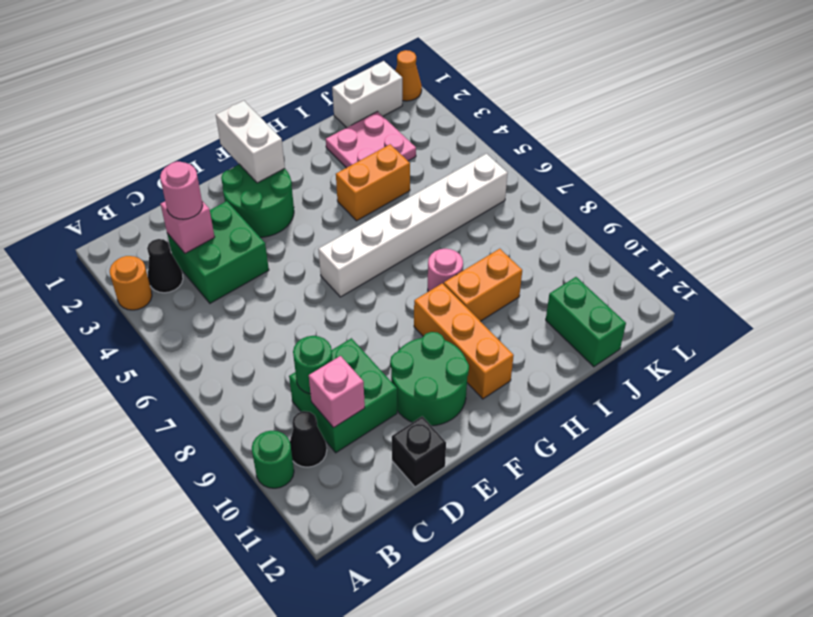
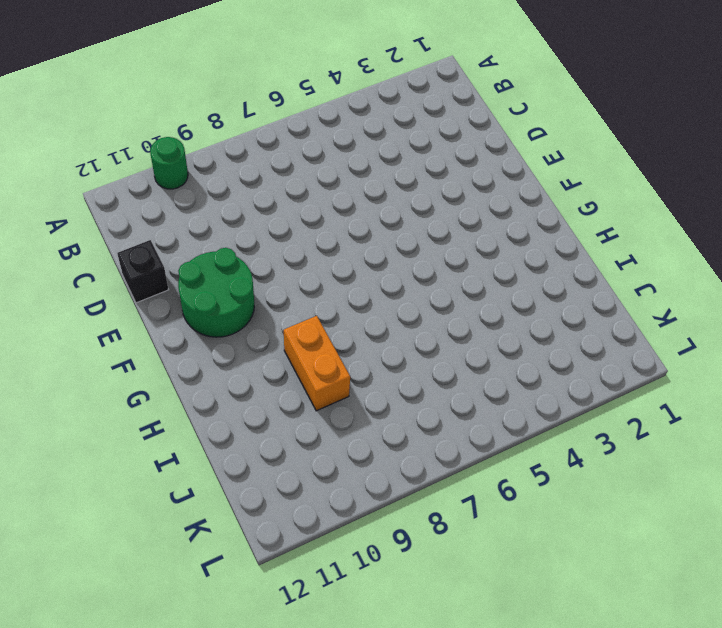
none -> orange 1x1 round brick [110,256,152,310]
none -> black 1x1 cone [147,239,183,293]
none -> black 1x1 cone [290,411,327,467]

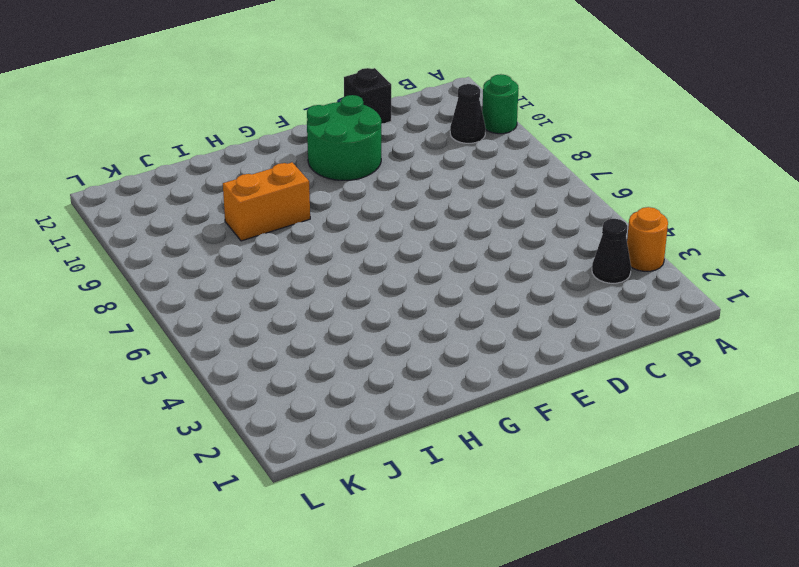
none -> green 2x2 brick [167,201,269,303]
none -> green 2x2 brick [289,338,397,453]
none -> green 2x2 round brick [221,164,294,237]

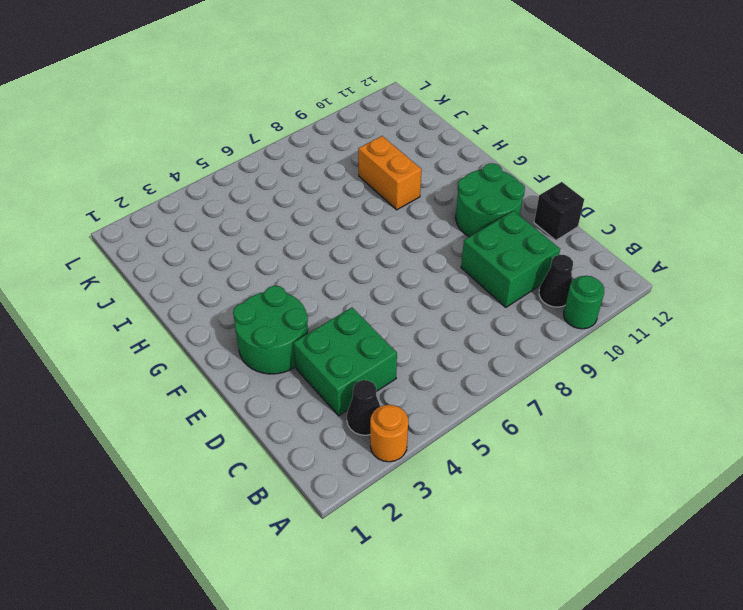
none -> white 1x6 brick [318,154,508,297]
none -> orange 1x3 brick [414,283,514,399]
none -> orange 1x2 brick [336,144,410,221]

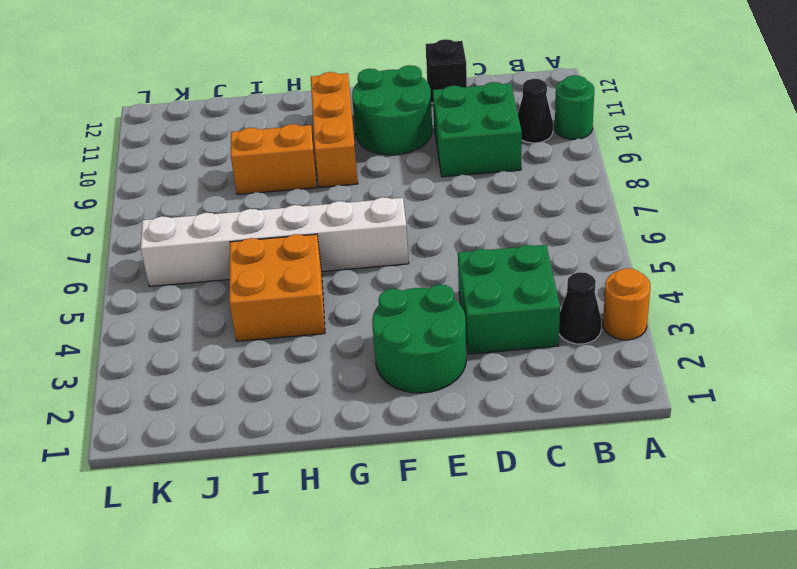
orange 2x2 brick [229,234,325,341] -> orange 1x2 brick [336,144,410,221]
none -> pink 1x1 round brick [428,249,463,292]
none -> pink 2x2 plate [326,112,416,168]
none -> white 1x2 brick [332,61,402,128]

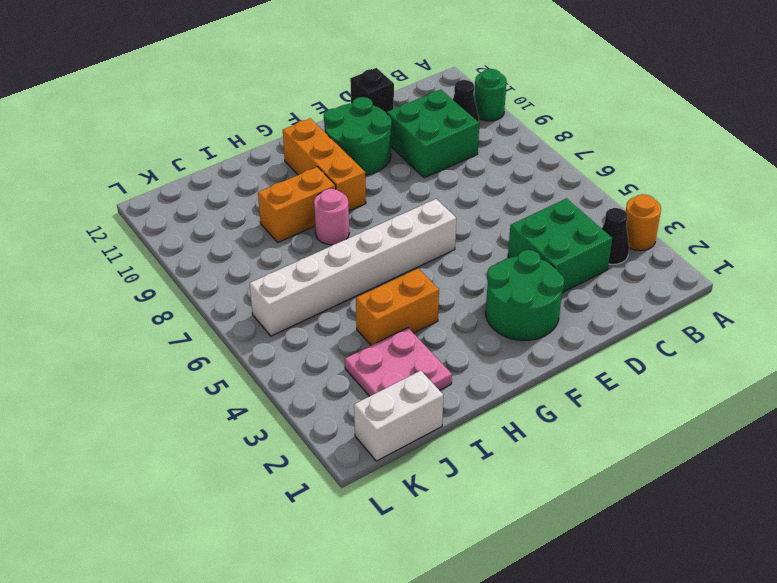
none -> green 1x2 brick [546,277,626,367]
none -> orange 1x1 cone [395,50,422,101]
none -> pink 1x1 brick [161,201,215,253]

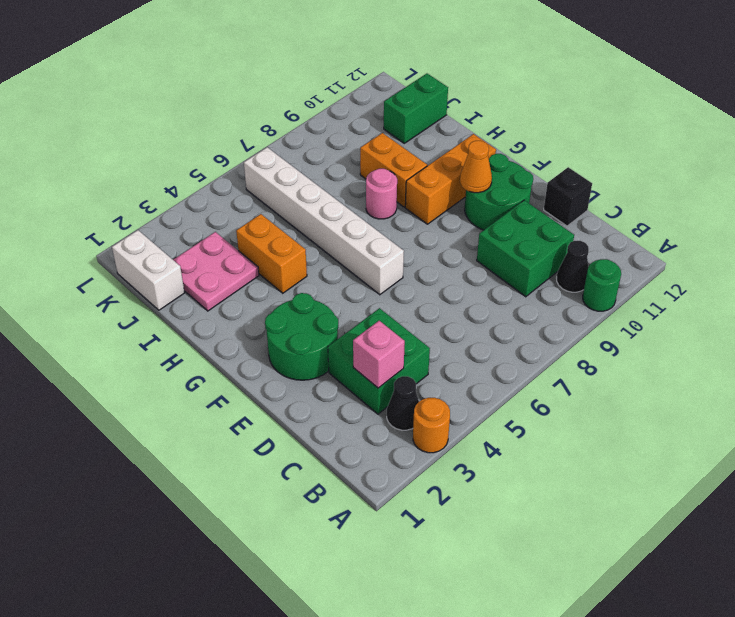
orange 1x1 cone [460,141,492,193] -> orange 1x1 cone moved to [395,50,422,101]
none -> green 1x1 round brick [293,336,333,394]
none -> pink 1x1 brick [309,356,365,428]
none -> white 1x2 brick [216,101,285,183]

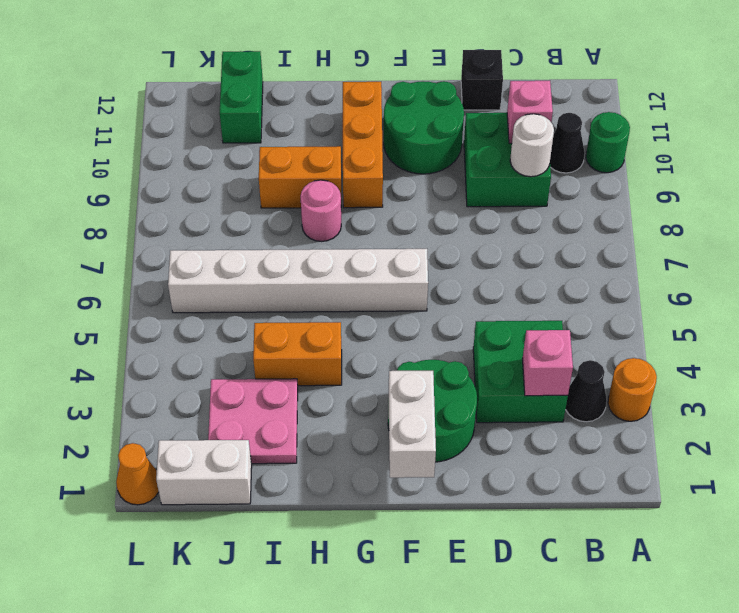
white 1x1 round brick [510,114,554,177] -> green 1x1 round brick [293,336,333,394]
none -> pink 1x1 round brick [160,161,203,219]

